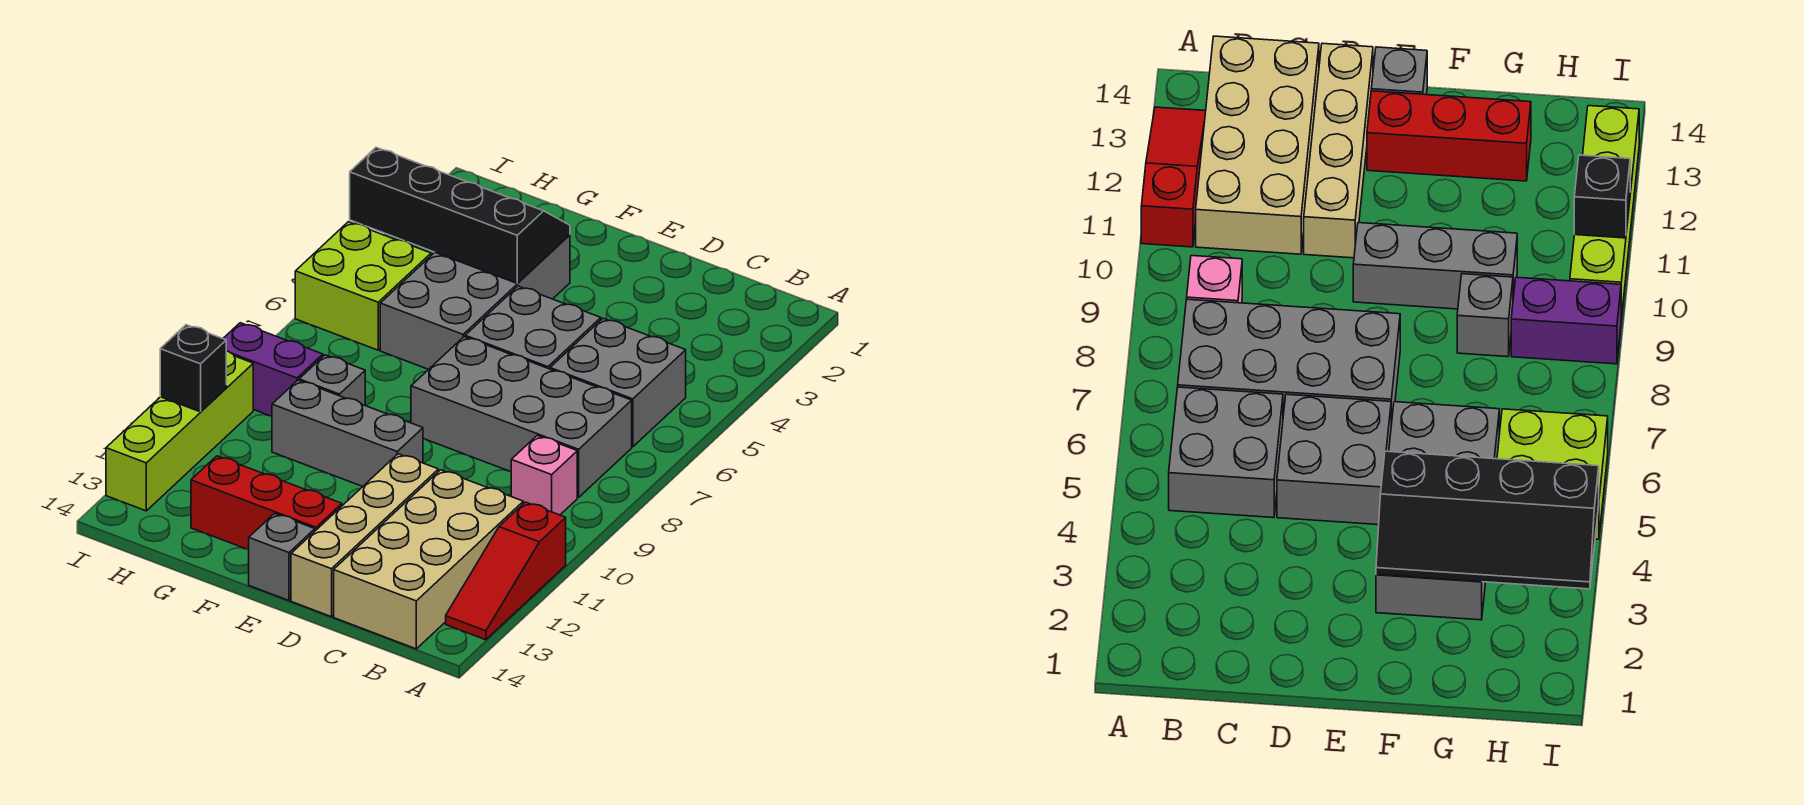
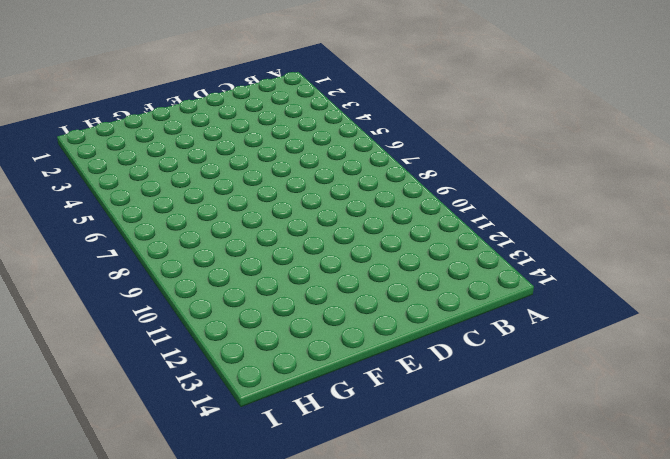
none -> red 1x3 slope [446,502,566,640]
none -> grey 2x2 brick [550,318,686,447]
none -> grey 2x4 brick [411,337,632,497]

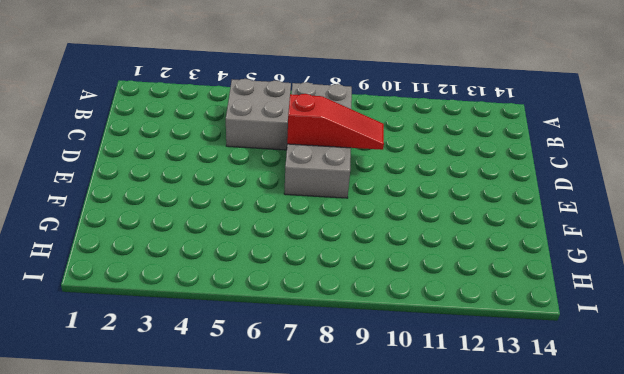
red 1x3 slope [287,94,384,150] -> red 1x3 slope moved to [446,502,566,640]
none -> pink 1x1 brick [511,436,577,515]
none -> tan 2x4 brick [334,470,523,649]
none -> grey 2x2 brick [465,286,601,369]

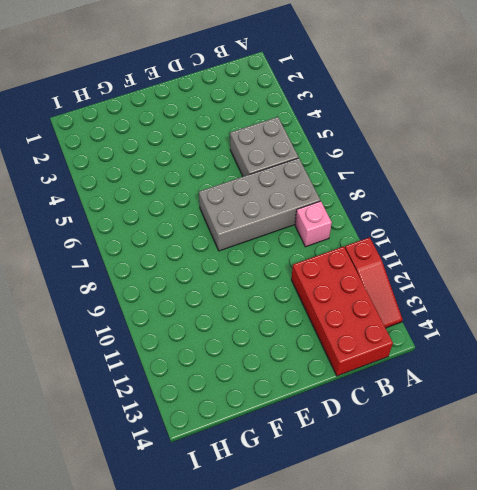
red 2x4 brick [291,247,393,376] -> tan 2x4 brick [334,470,523,649]
none -> grey 2x2 brick [465,286,601,369]
none -> tan 1x4 brick [291,454,438,617]
none -> grey 1x3 brick [272,380,423,487]

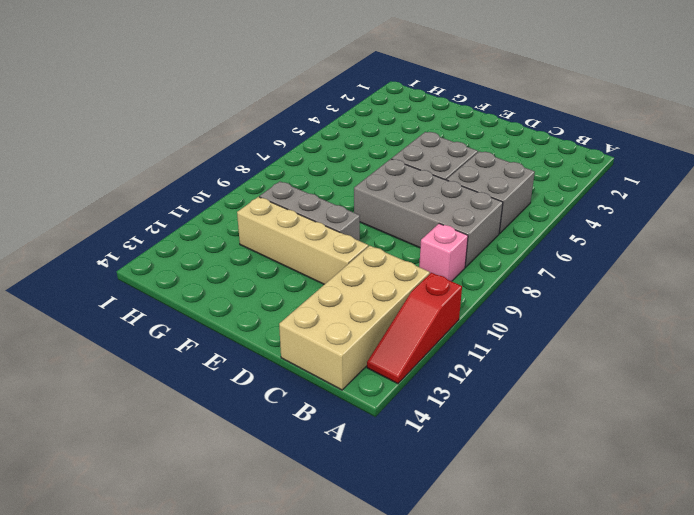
tan 1x4 brick [237,197,368,285] -> tan 1x4 brick turned to [291,454,438,617]
none -> red 1x3 brick [191,456,342,550]
none -> grey 1x1 brick [249,513,315,601]
none -> grey 2x4 brick [380,235,570,369]

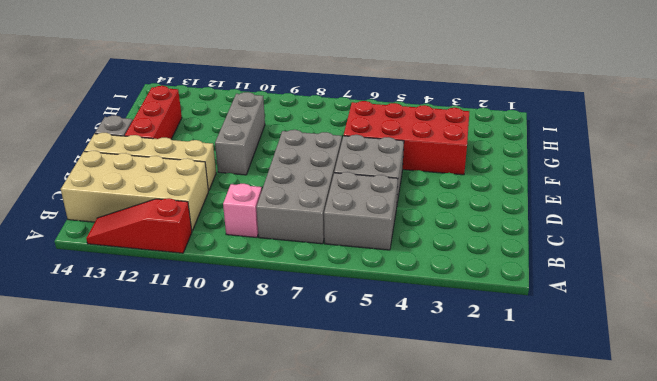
red 2x4 brick [344,101,469,175] -> grey 2x4 brick [380,235,570,369]
none -> grey 1x1 brick [299,355,365,405]
none -> lime 2x2 brick [295,222,431,350]
none -> purple 1x2 brick [223,323,323,416]

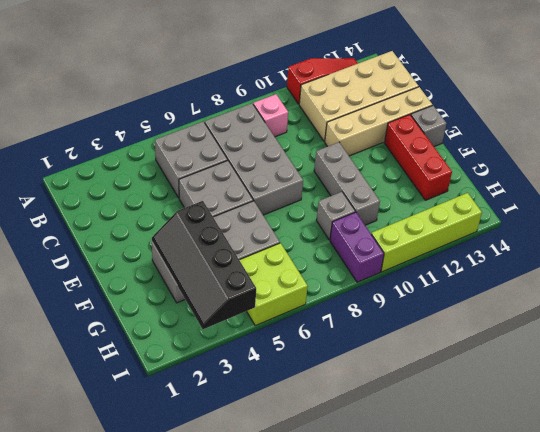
none -> black 1x1 brick [160,325,226,412]

